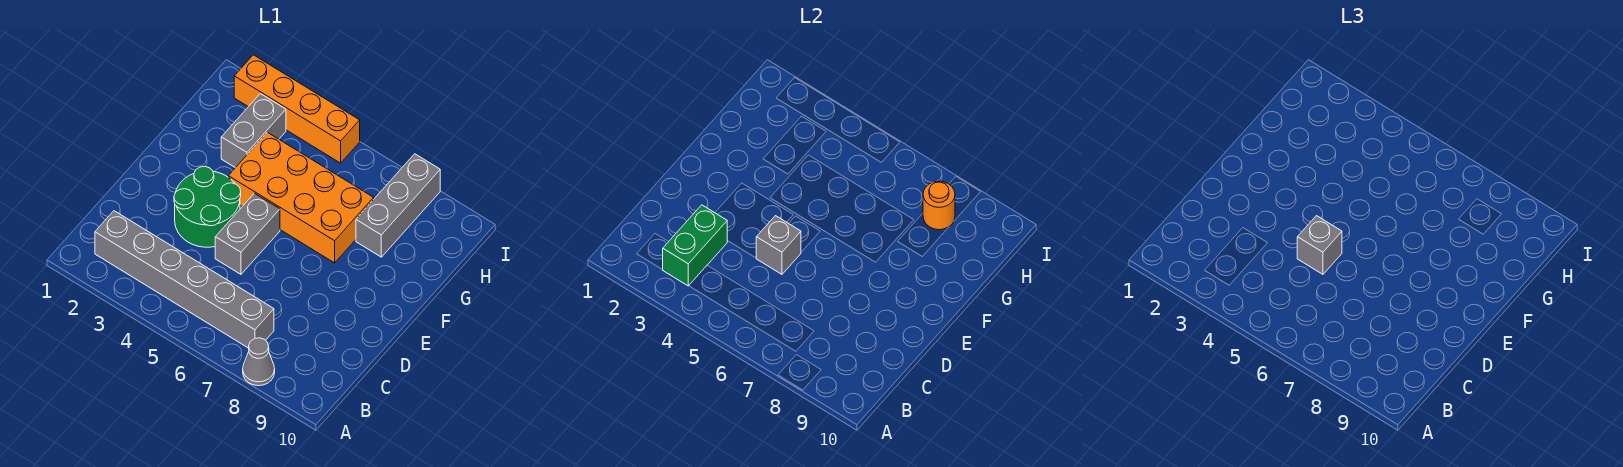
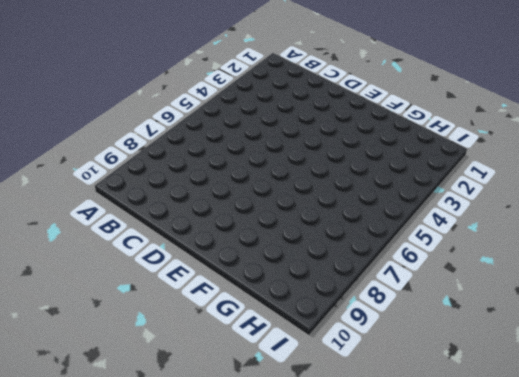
none -> grey 1x1 cone [243,338,275,386]
none -> grey 1x6 brick [95,211,274,348]
none -> green 2x2 round brick [174,167,241,247]

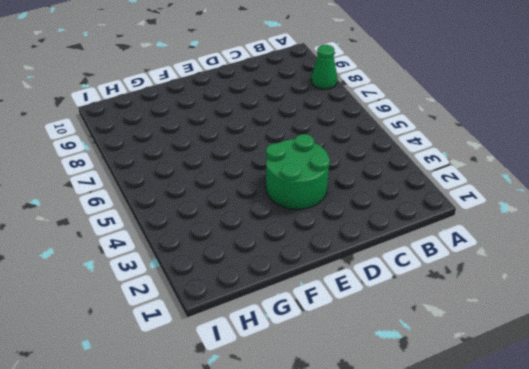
green 1x1 cone [311,45,337,89] -> grey 1x1 cone [243,338,275,386]
none -> grey 1x6 brick [95,211,274,348]
none -> grey 1x2 brick [215,193,280,274]
none -> orange 2x4 brick [228,132,374,263]

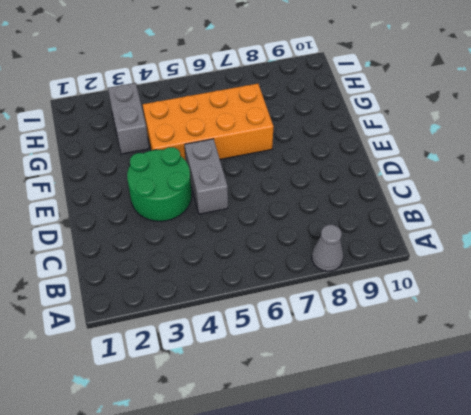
none -> grey 1x6 brick [95,211,274,348]
none -> grey 1x3 brick [356,154,440,257]
none -> orange 1x4 brick [234,55,360,163]

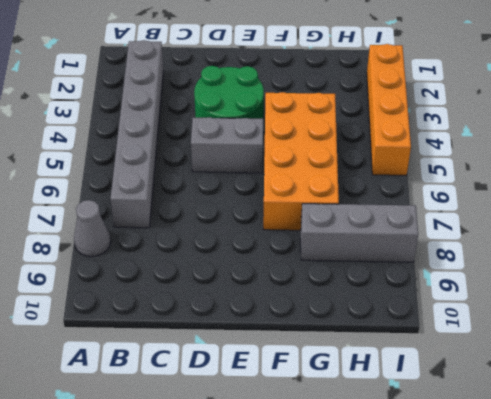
none -> grey 1x2 brick [221,94,286,168]
none -> green 1x2 brick [663,205,727,286]
none -> grey 1x1 brick [756,216,801,274]

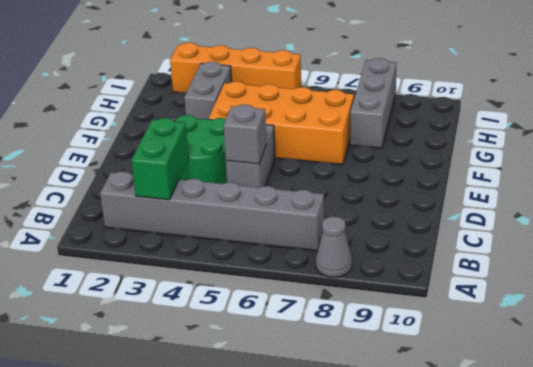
none -> orange 1x1 round brick [923,181,955,230]
none -> grey 1x1 brick [1297,216,1342,274]

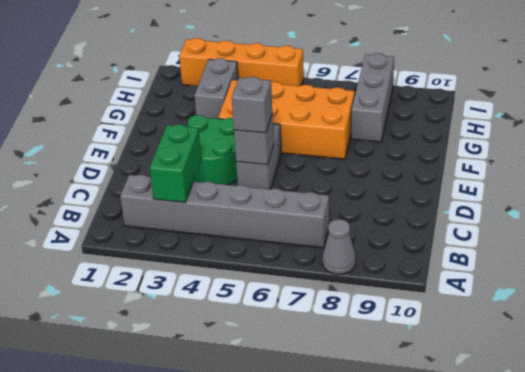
none -> orange 1x1 round brick [923,181,955,230]

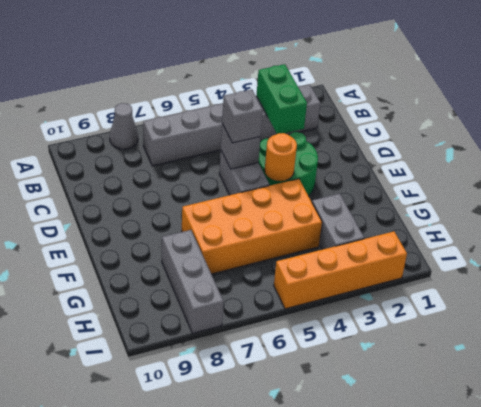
orange 1x1 round brick [265,133,297,181] -> orange 1x1 round brick moved to [923,181,955,230]

